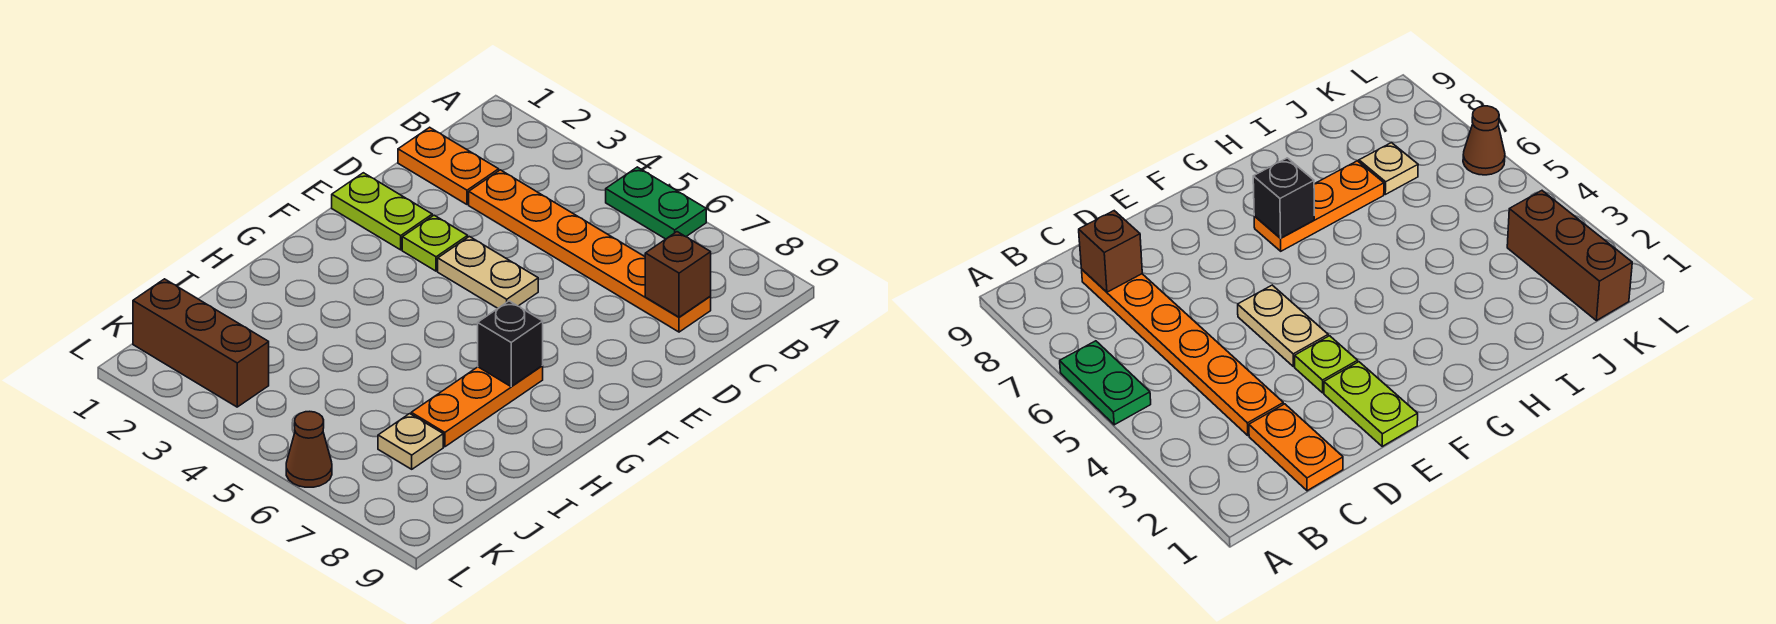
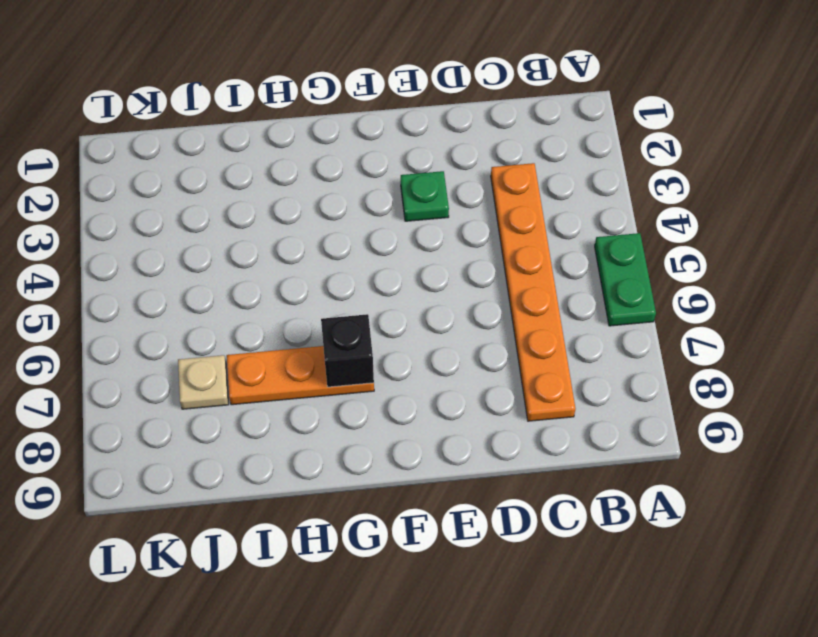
green 1x1 plate [401,171,449,221] -> lime 1x1 plate [402,215,468,271]
none -> orange 1x2 plate [398,127,499,204]
none -> lime 1x2 plate [332,173,432,250]
none -> tan 1x2 plate [438,237,538,308]

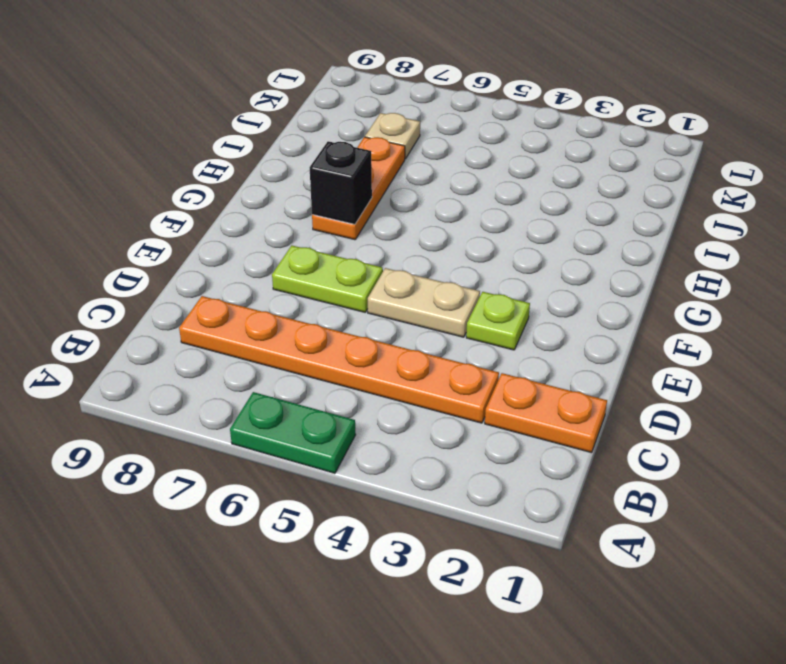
lime 1x2 plate [272,245,383,312] -> lime 1x2 plate moved to [332,173,432,250]
none -> brown 1x3 brick [133,279,269,407]
none -> brown 1x1 cone [286,411,332,487]
none -> brown 1x1 brick [645,232,711,317]

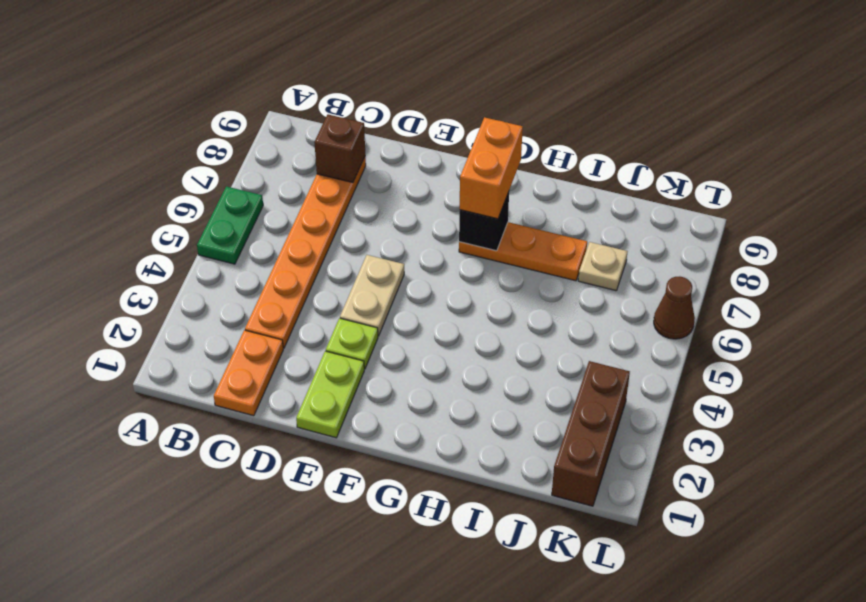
orange 1x2 brick [460,117,523,219] -> none

